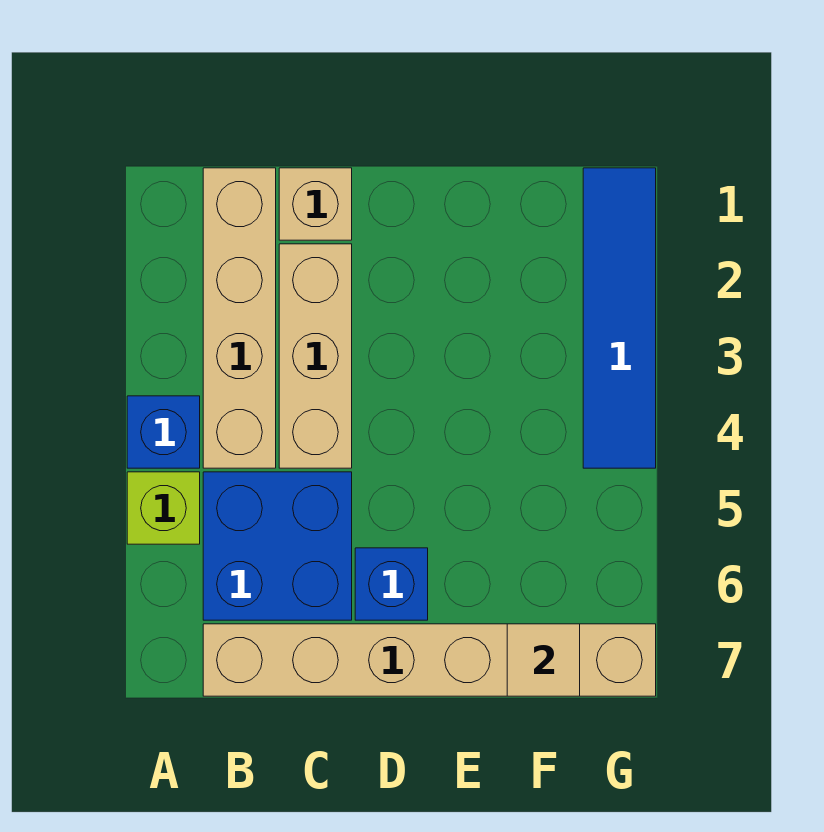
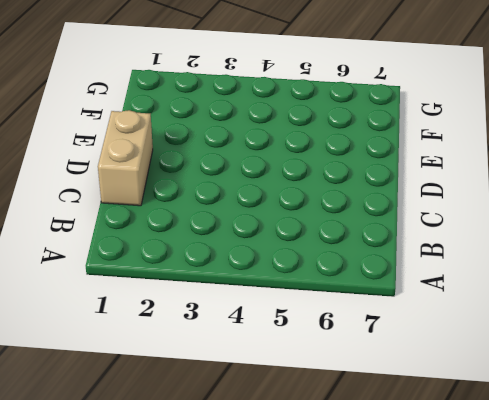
tan 1x2 brick [98,110,153,206] -> tan 1x1 brick [279,168,352,240]
none -> blue 1x1 brick [127,396,200,468]
none -> lime 1x1 brick [127,472,200,544]

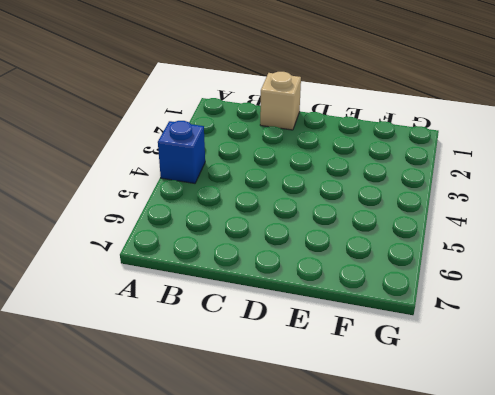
none -> lime 1x1 brick [127,472,200,544]
none -> tan 1x4 brick [203,168,276,468]

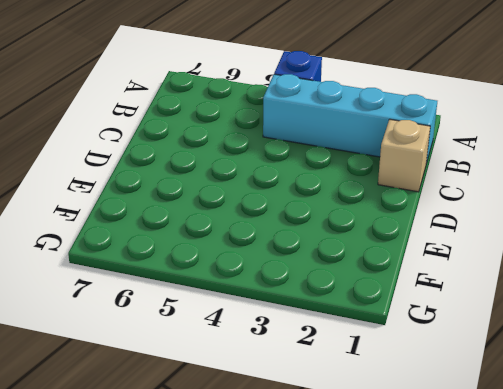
cyan 1x4 brick [263,74,437,164] -> tan 1x4 brick [203,168,276,468]
none -> lime 1x1 brick [127,472,200,544]
none -> blue 2x2 brick [203,472,352,620]

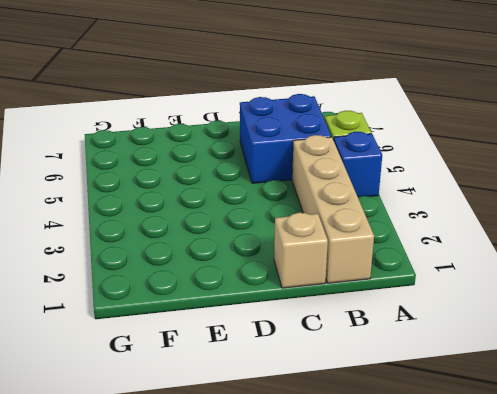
none -> tan 1x6 brick [203,624,656,696]
none -> tan 1x3 brick [279,244,352,468]

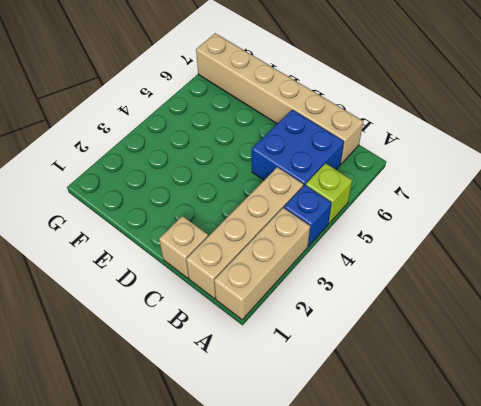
tan 1x3 brick [214,208,310,320] -> tan 1x3 brick moved to [279,244,352,468]
none -> blue 1x1 brick [355,548,428,620]
none -> blue 1x4 tile [583,168,656,468]

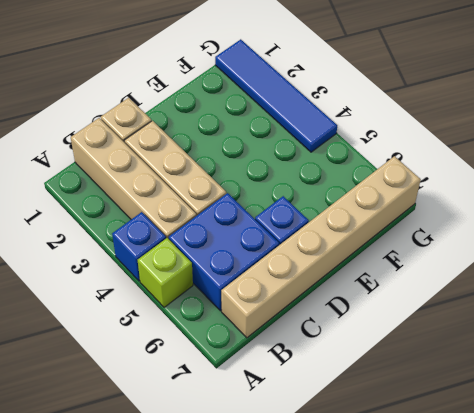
none -> tan 1x1 tile [507,624,580,696]

